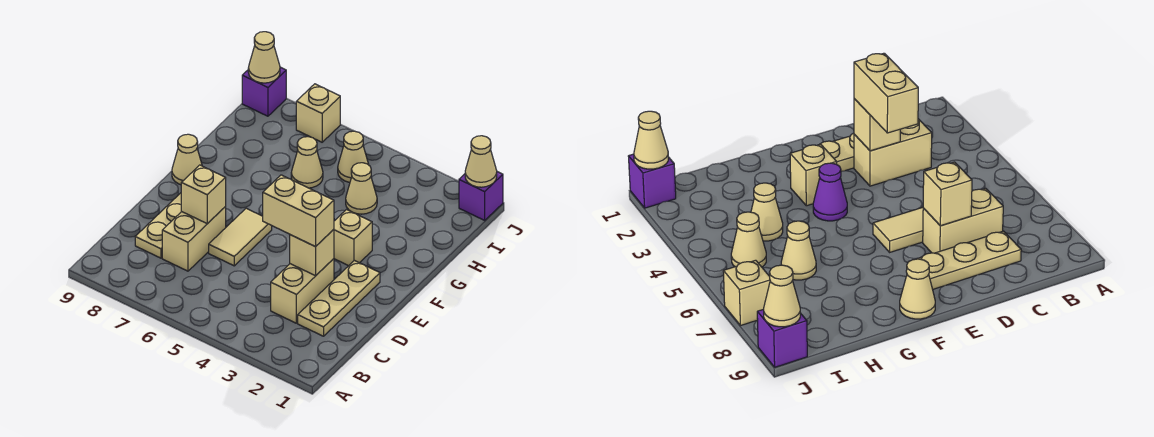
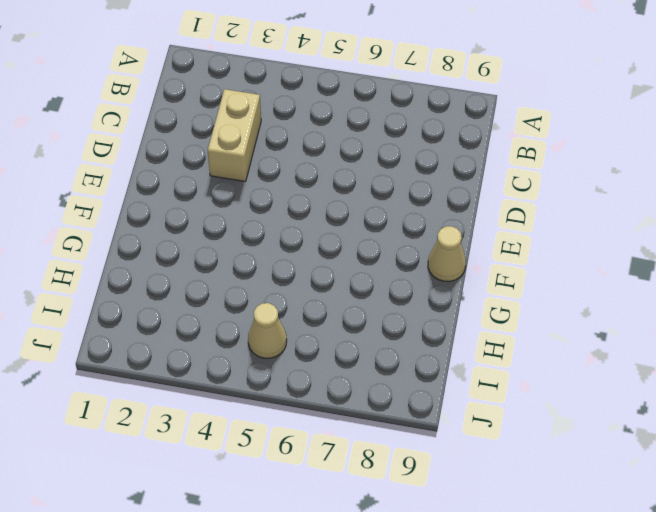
none -> tan 1x3 plate [298,260,380,336]
none -> tan 1x2 brick [162,207,226,271]
none -> tan 1x3 plate [135,193,182,258]

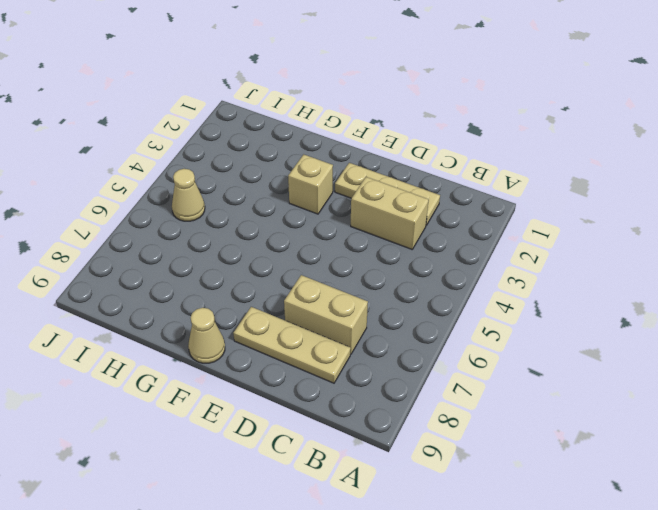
none -> tan 1x2 tile [209,208,272,266]
none -> purple 1x1 cone [813,163,847,221]
none -> tan 1x1 cone [346,163,377,214]

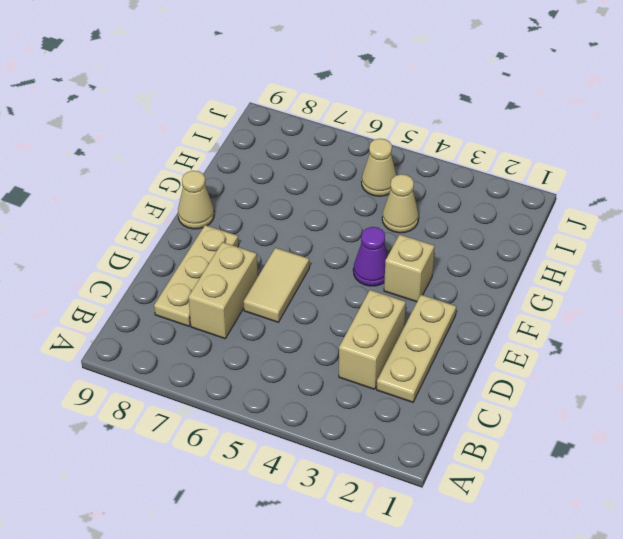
none -> tan 1x1 cone [291,137,323,188]
none -> purple 1x1 brick [459,172,503,220]
none -> tan 1x1 brick [296,84,340,142]

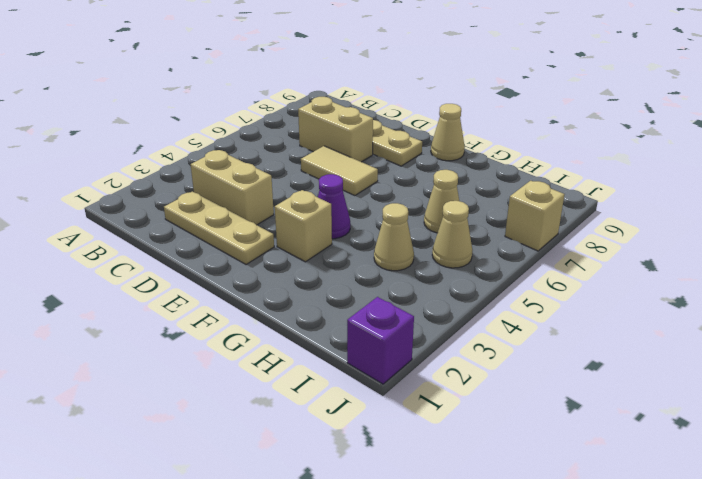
none -> purple 1x1 brick [242,67,286,116]
none -> tan 1x1 brick [290,229,334,276]
none -> tan 1x1 brick [181,165,226,224]

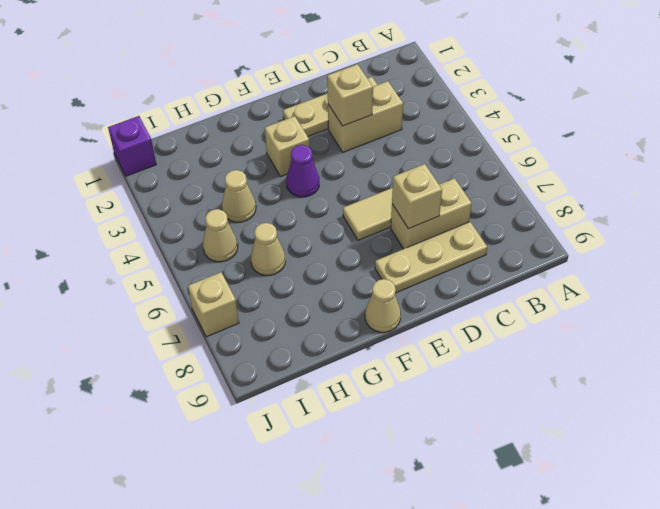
none -> purple 1x1 brick [242,67,286,116]
none -> tan 1x1 cone [465,136,497,187]
none -> tan 1x1 cone [248,32,280,83]

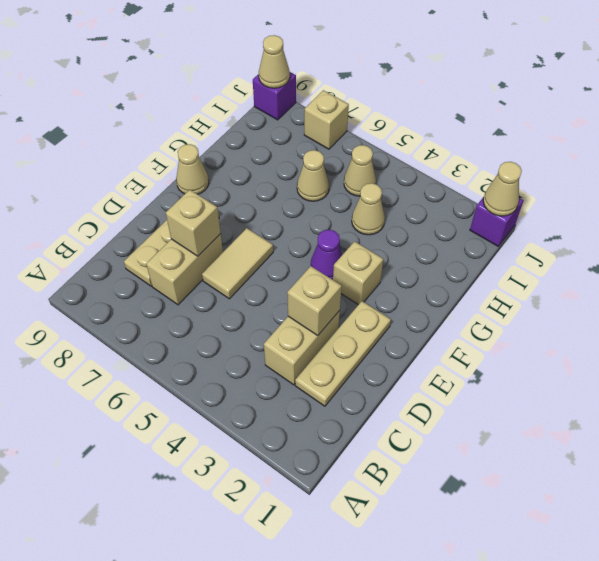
none -> tan 1x2 brick [263,175,334,247]

